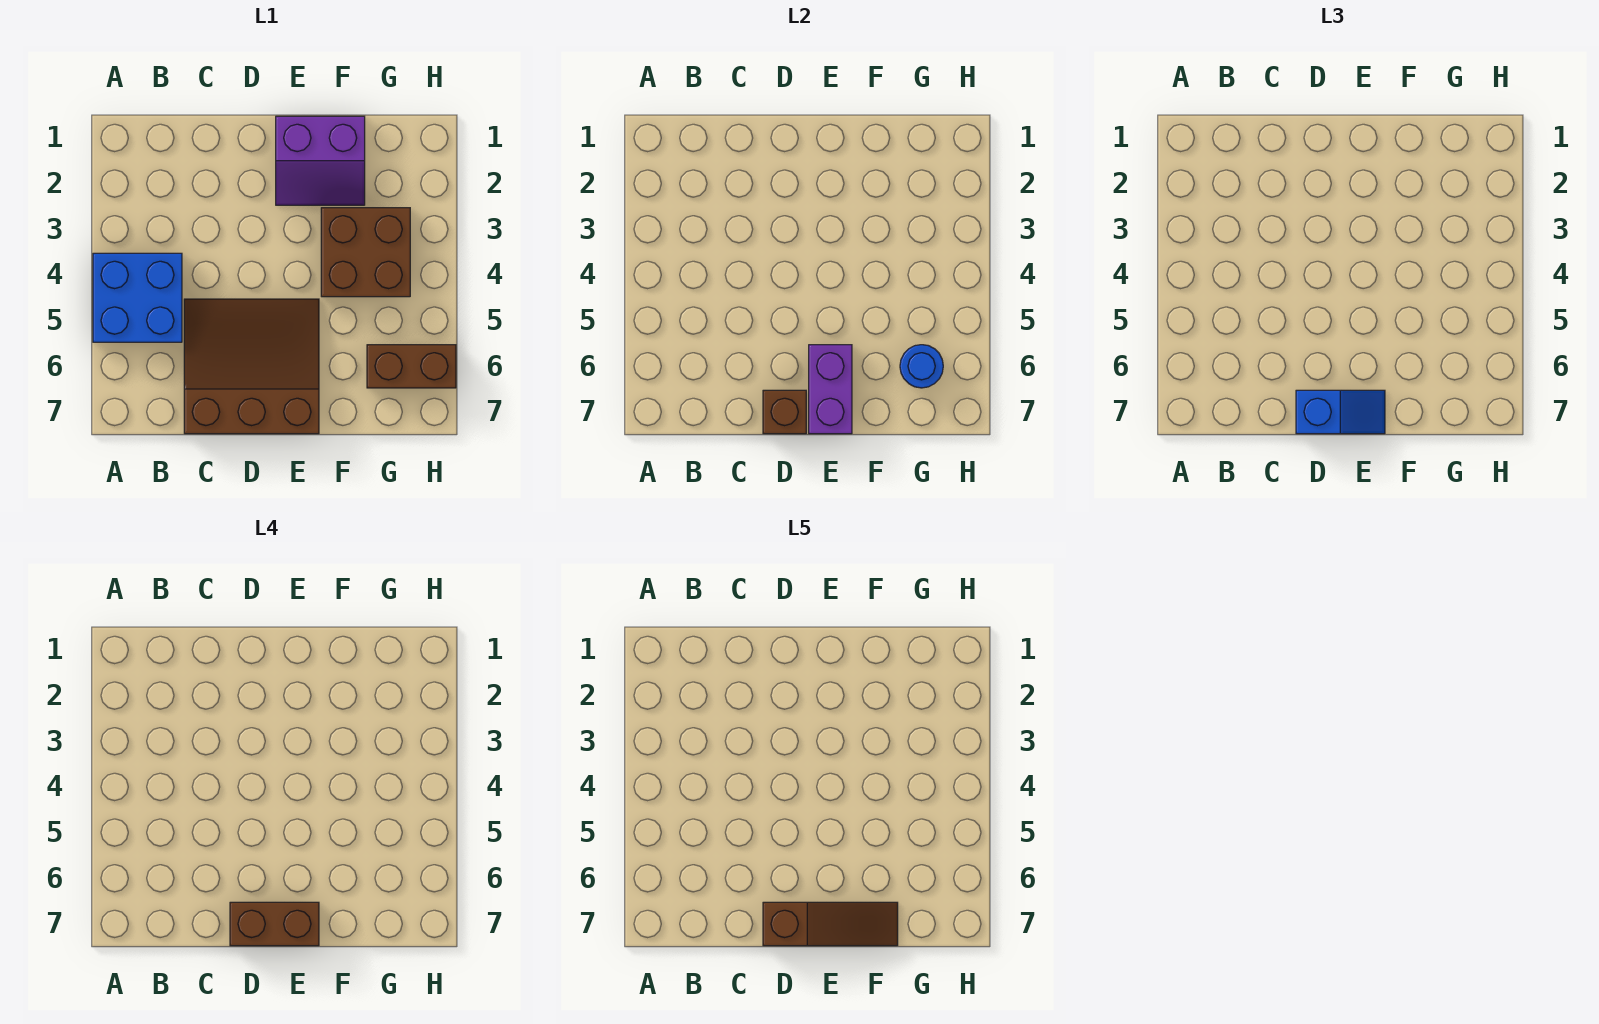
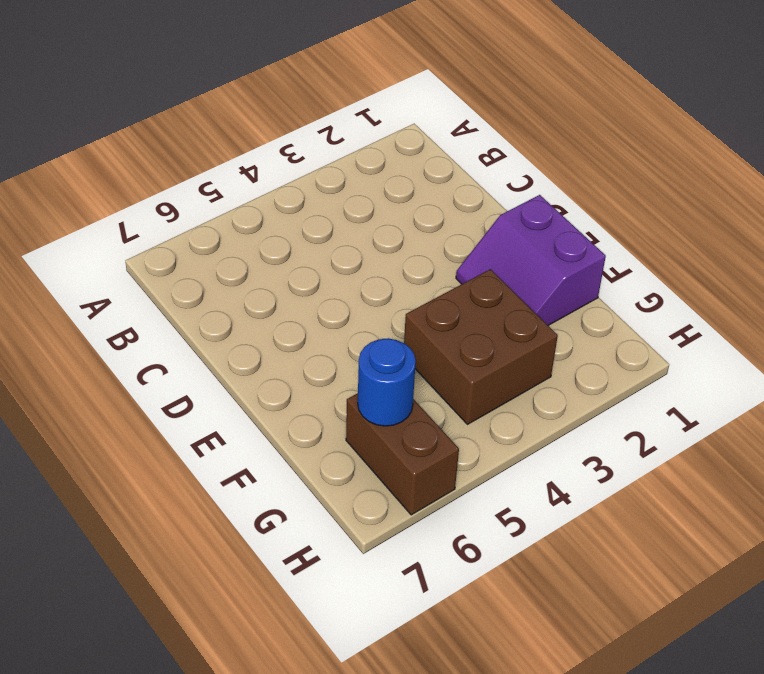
none -> blue 2x2 brick [93,253,182,342]
none -> brown 3x3 slope [184,299,319,434]

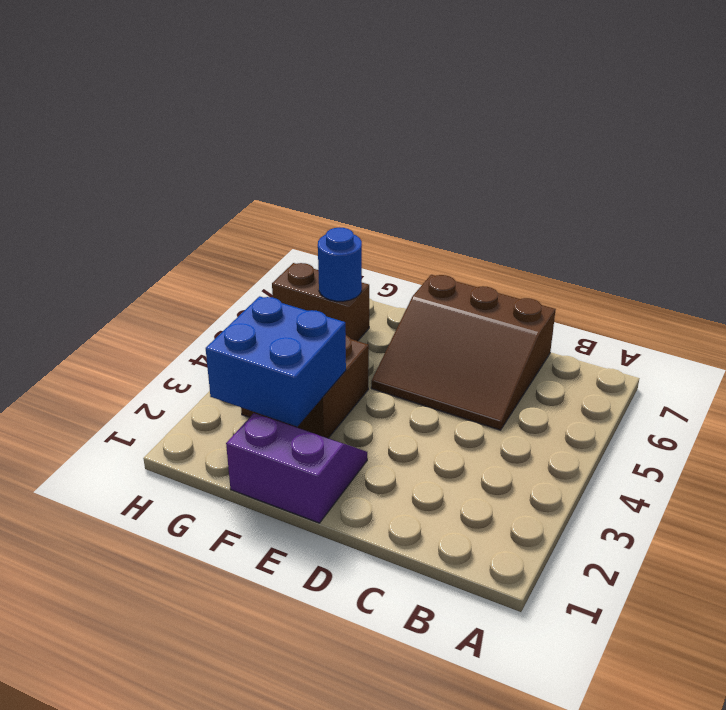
blue 2x2 brick [206,296,346,426] -> blue 2x2 brick moved to [93,253,182,342]
none -> brown 1x1 brick [763,390,806,434]
none -> purple 1x2 brick [809,345,852,434]

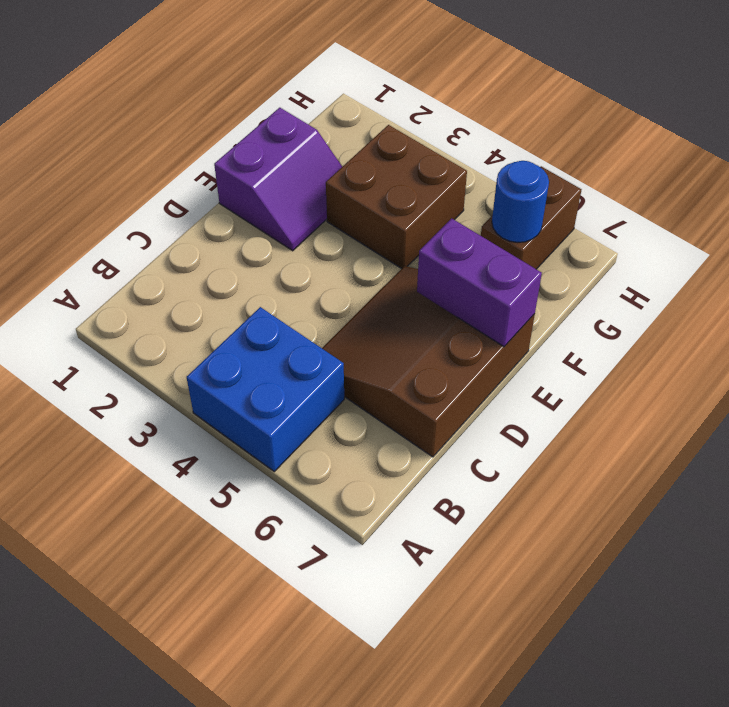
none -> brown 1x1 brick [763,390,806,434]
none -> blue 1x2 slope [1296,390,1385,434]

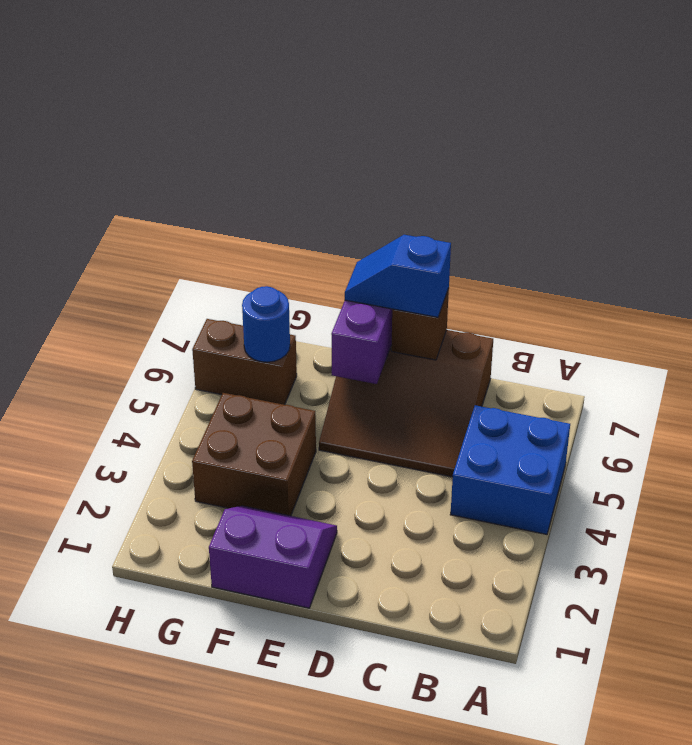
none -> brown 1x2 brick [230,902,319,946]
none -> brown 1x3 slope [763,902,898,946]

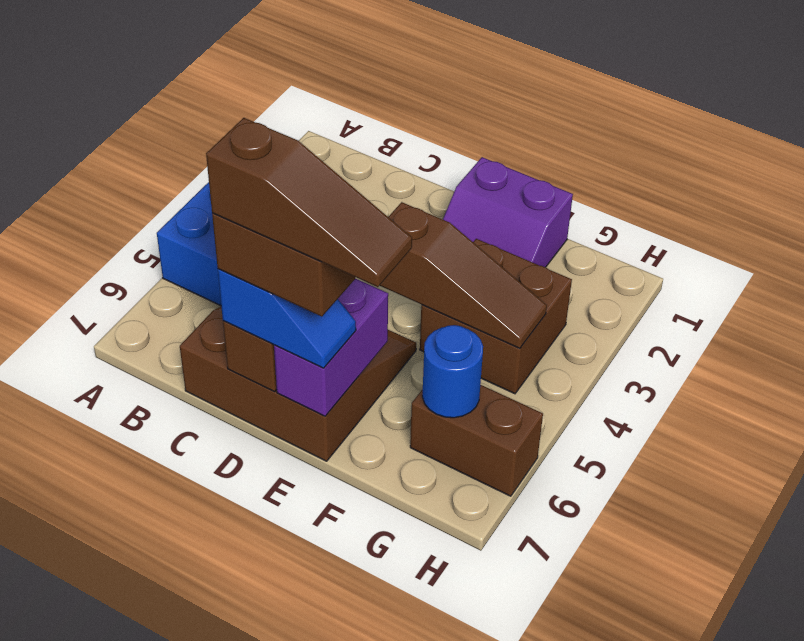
brown 1x3 slope [380,202,547,348] -> none

